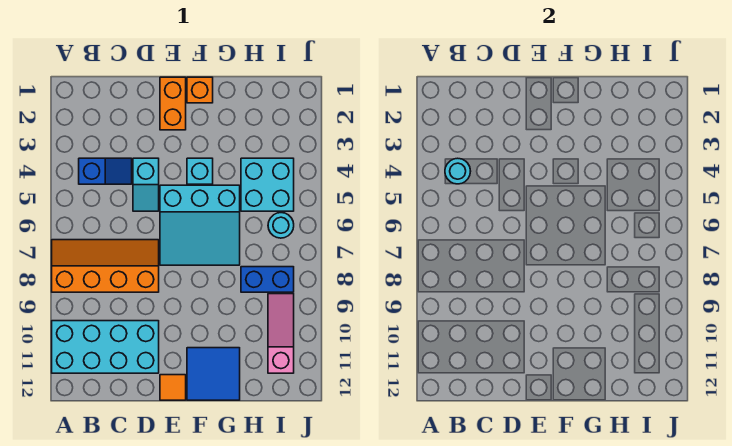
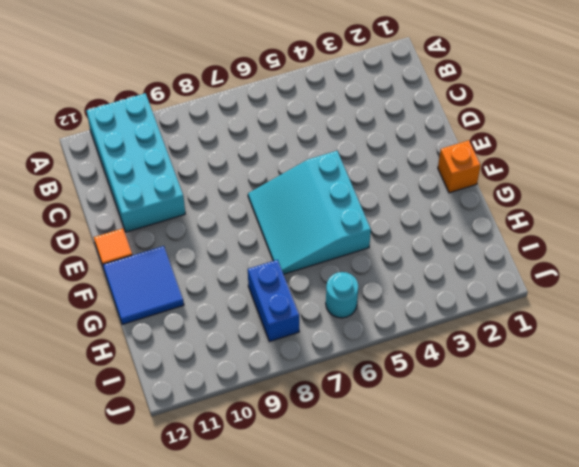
none -> orange 2x4 slope [52,240,159,292]
none -> blue 1x2 slope [79,158,132,184]
none -> cyan 1x2 slope [133,158,159,211]

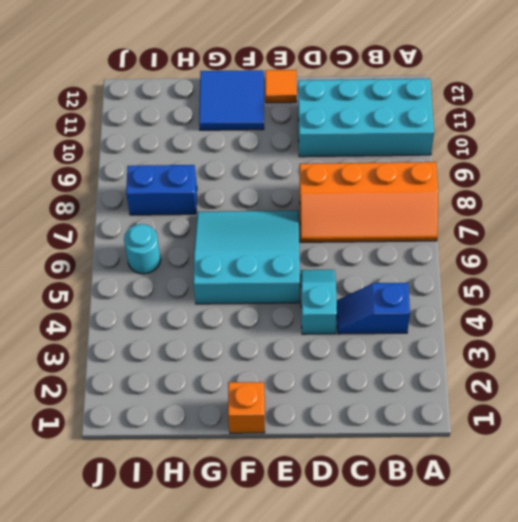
none -> orange 1x2 brick [160,77,186,130]
none -> cyan 1x1 brick [187,158,213,184]
none -> cyan 2x2 brick [241,158,294,211]

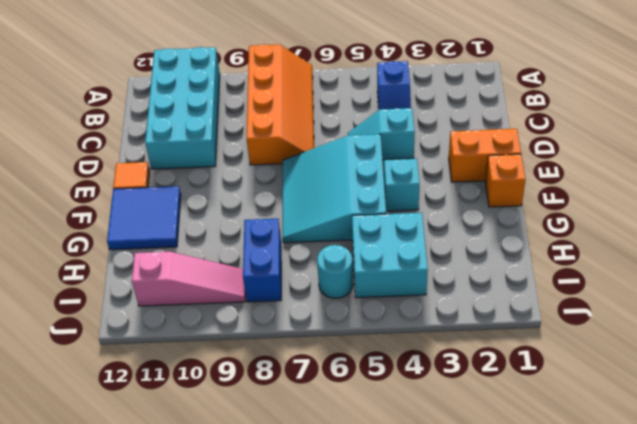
none -> cyan 1x1 round brick [445,158,471,184]

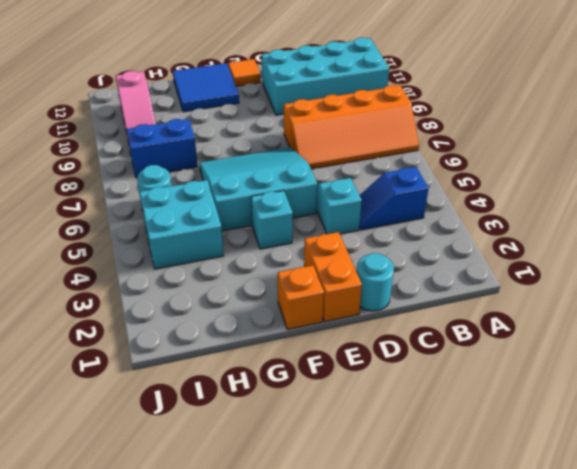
cyan 1x1 round brick [356,253,394,311] -> cyan 1x1 round brick moved to [445,158,471,184]

